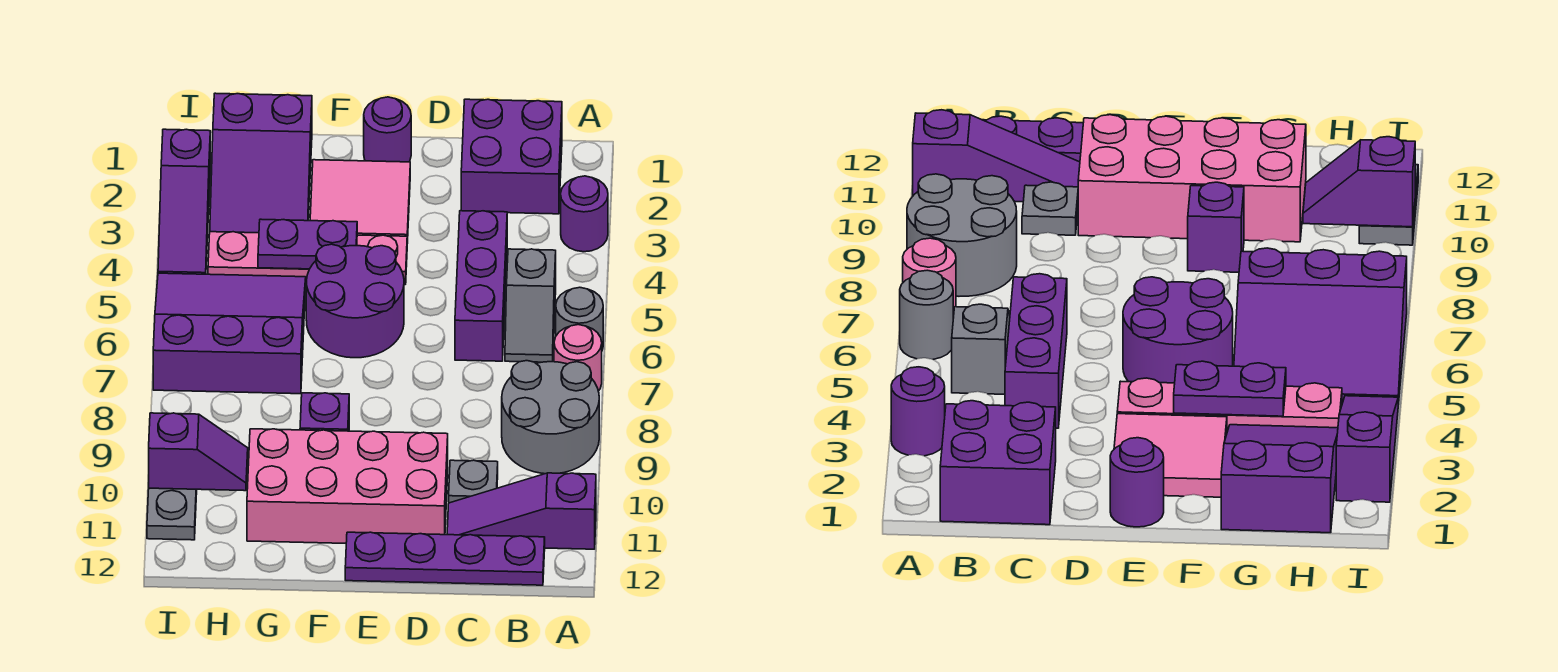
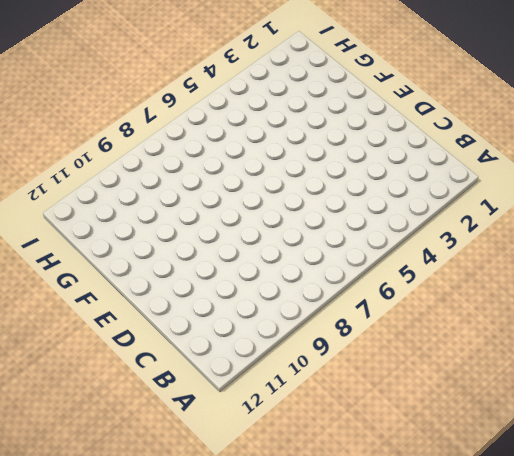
none -> purple 1x1 round brick [561,176,608,252]
none -> grey 1x1 round brick [556,287,603,349]
none -> pink 1x1 round brick [554,325,602,391]

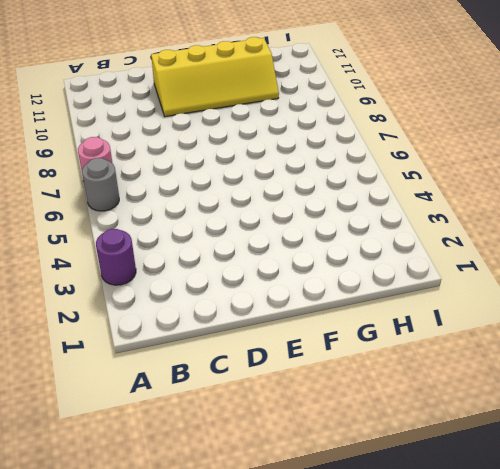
yellow 2x4 slope [151,37,279,117] -> pink 2x4 brick [247,429,448,543]
none -> grey 2x2 round brick [502,361,599,474]
none -> purple 1x3 slope [447,473,596,549]
none -> purple 2x2 brick [461,99,562,214]

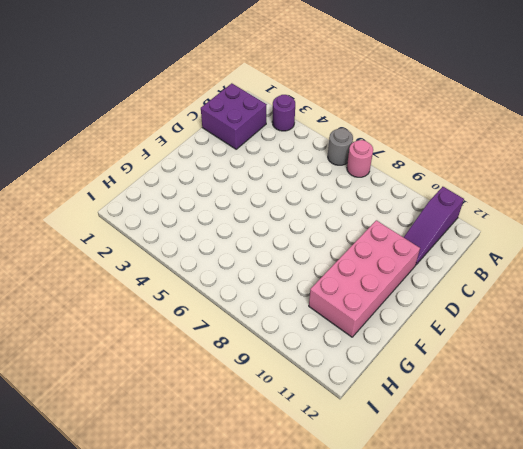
none -> grey 2x2 round brick [502,361,599,474]
none -> grey 1x2 slope [505,249,556,362]
none -> purple 1x4 plate [345,532,545,585]

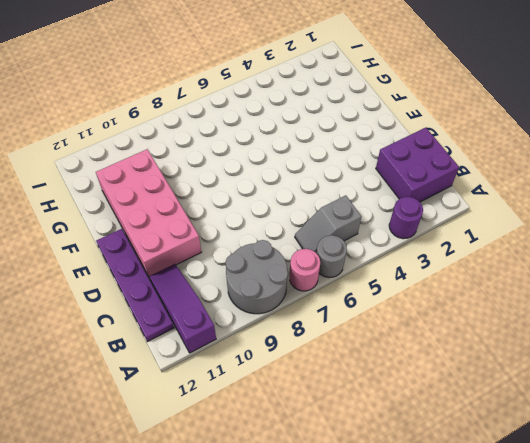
none -> purple 1x3 brick [455,211,507,361]
none -> grey 1x1 plate [449,460,498,503]
none -> purple 1x1 round brick [364,97,411,162]

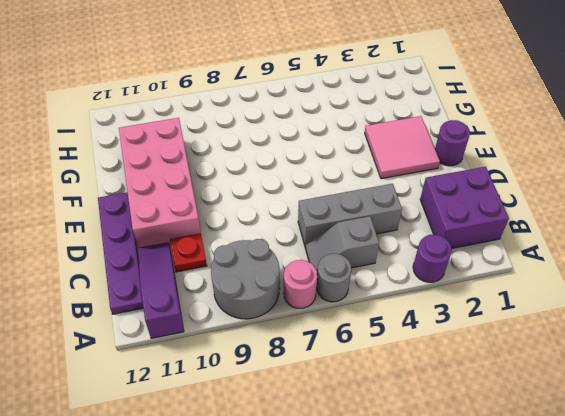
grey 1x3 brick [298,184,402,247] -> purple 1x3 brick [455,211,507,361]
red 1x1 plate [170,233,207,272] -> grey 1x1 plate [449,460,498,503]
none -> pink 1x4 plate [208,232,407,285]
none -> purple 2x2 round brick [306,244,404,358]
none -> purple 1x1 brick [300,393,349,431]

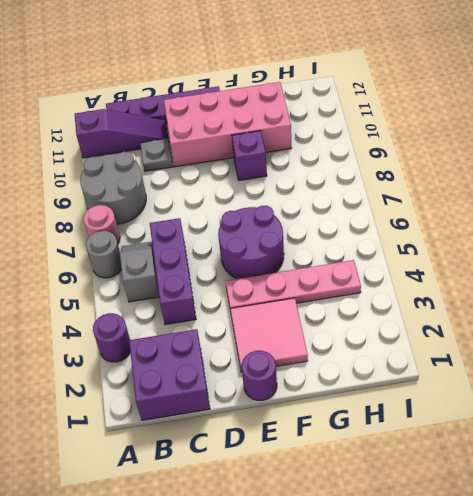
none -> purple 2x3 slope [210,93,312,233]
none -> purple 3x3 slope [153,273,306,394]
none -> purple 1x3 slope [158,129,210,274]

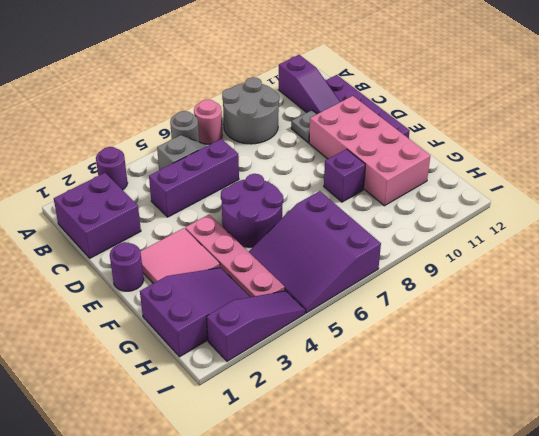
none -> grey 1x2 plate [147,488,197,540]
none -> purple 1x2 plate [258,219,357,269]
none -> purple 1x2 slope [149,413,248,491]

